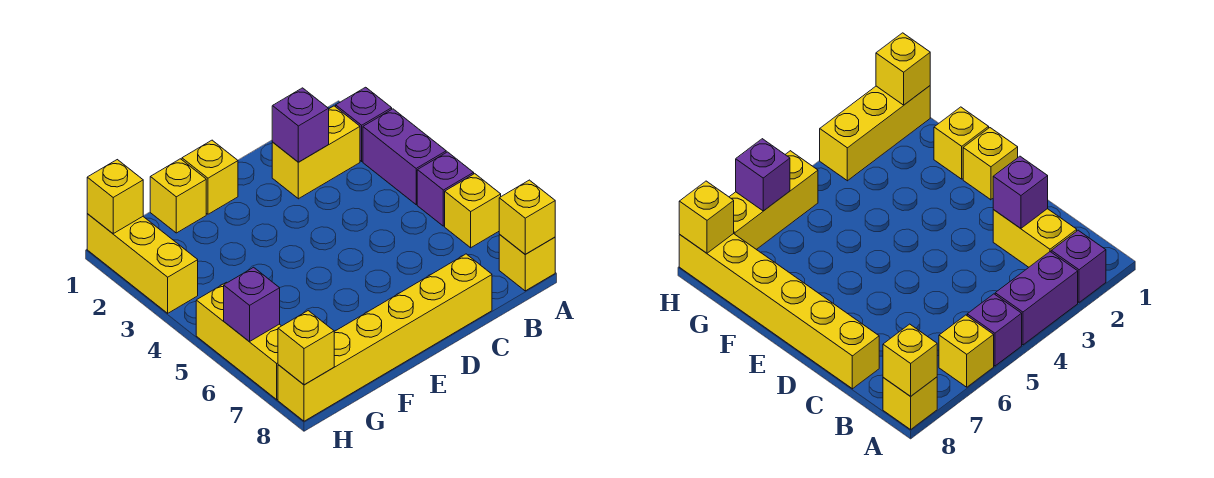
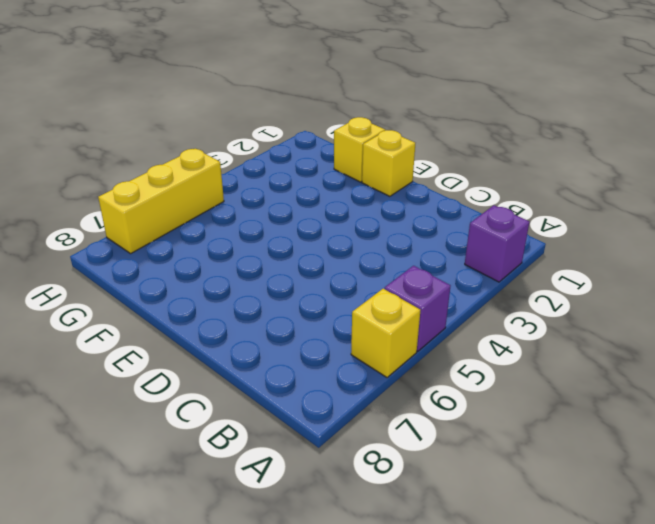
none -> purple 1x2 brick [363,109,446,204]
none -> yellow 1x1 brick [499,235,555,291]
none -> yellow 1x2 brick [272,106,360,199]

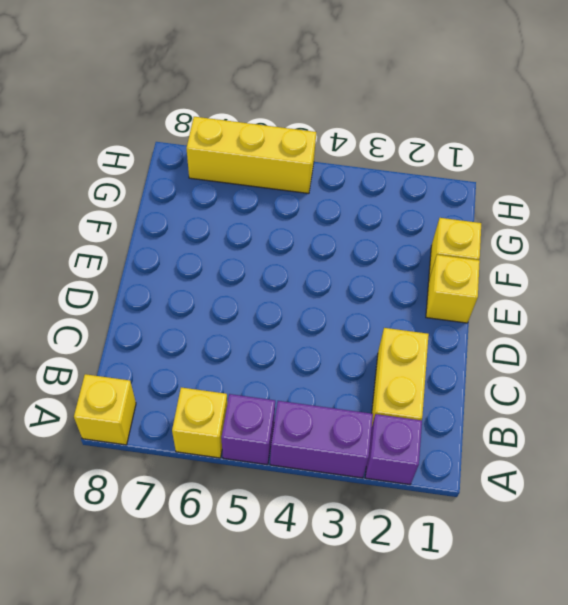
none -> yellow 1x6 brick [278,254,492,421]
none -> yellow 1x3 brick [87,214,198,313]
none -> yellow 1x1 brick [499,180,555,254]

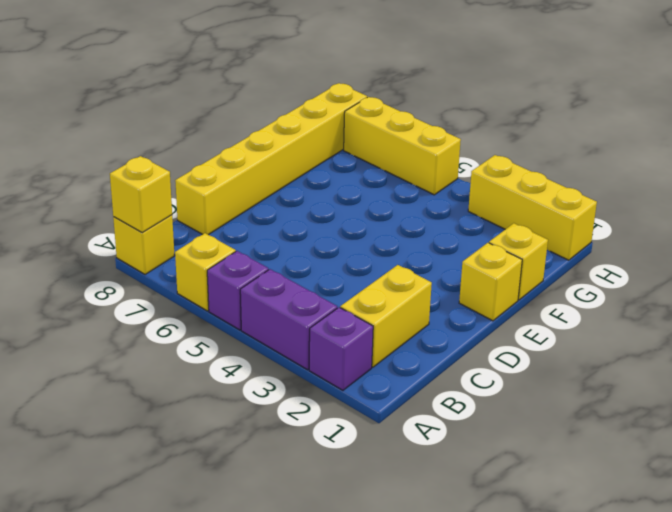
none -> purple 1x1 brick [272,88,329,162]
none -> yellow 1x1 brick [87,160,143,234]
none -> purple 1x1 brick [224,267,280,342]

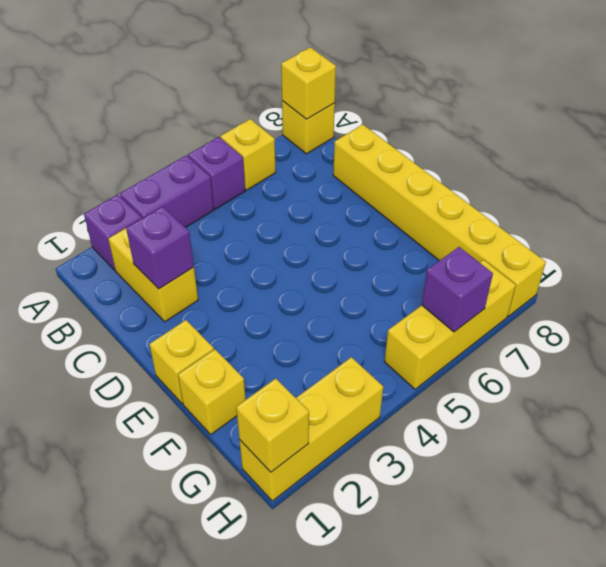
none -> yellow 1x1 brick [278,311,334,385]

